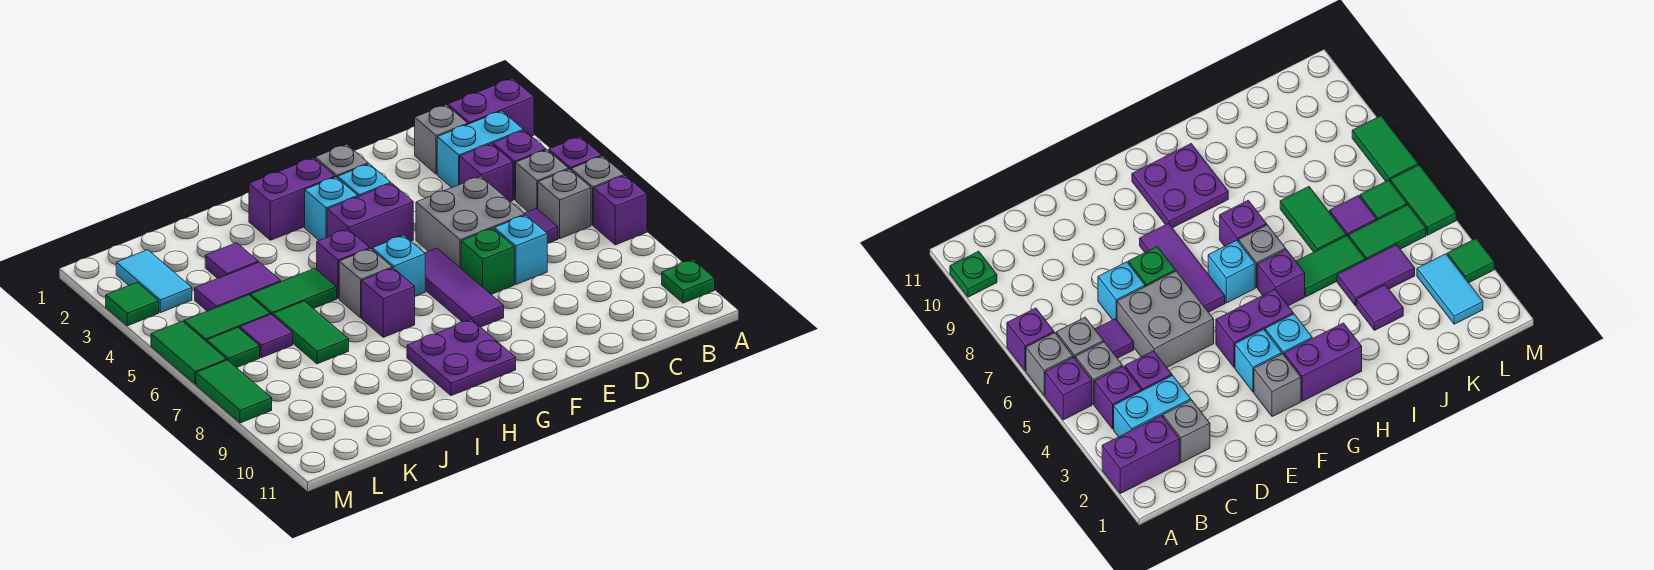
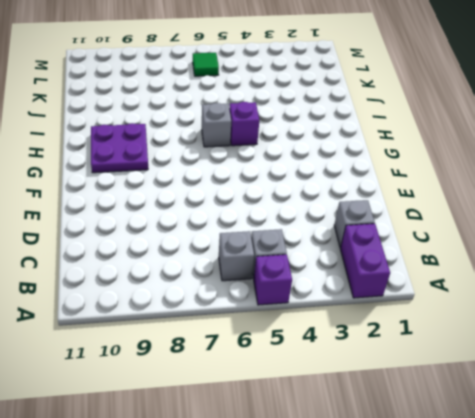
none -> grey 1x1 brick [571,156,624,225]
none -> purple 1x1 brick [594,175,647,245]
none -> green 1x1 plate [662,260,715,303]
none -> cyan 1x2 brick [437,111,523,188]

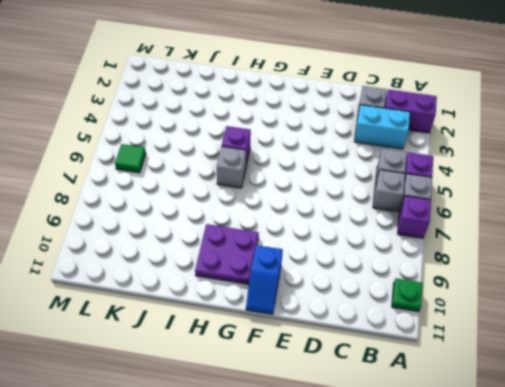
blue 1x2 slope [246,245,283,314] -> none
none -> purple 1x1 brick [493,130,546,200]
none -> purple 1x1 brick [460,144,513,202]
none -> purple 1x1 tile [524,208,558,244]
none -> grey 2x2 brick [416,176,525,268]

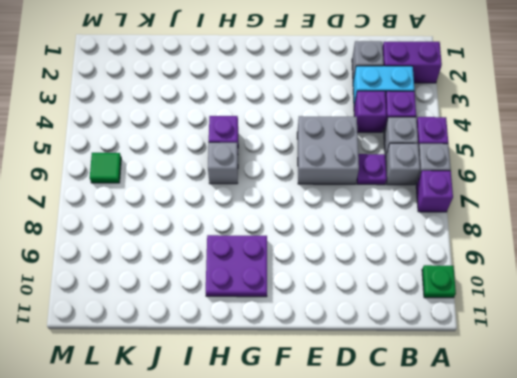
purple 1x1 plate [357,154,387,185] -> purple 1x1 tile [524,208,558,244]
none -> cyan 1x1 brick [494,215,547,284]
none -> green 1x1 brick [461,228,514,294]
none -> grey 1x1 brick [315,144,368,178]
none -> cyan 1x1 brick [338,164,391,197]

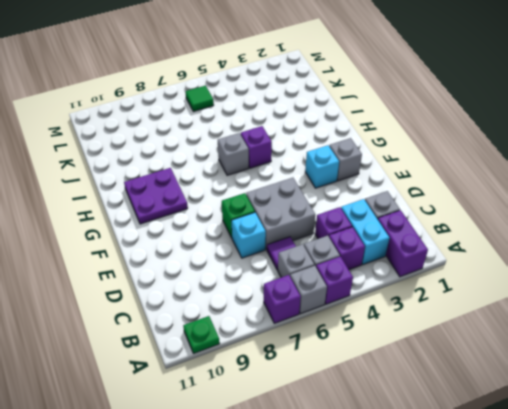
none -> purple 1x2 brick [327,183,413,249]
none -> purple 1x3 tile [425,248,504,327]
none -> purple 1x2 brick [249,158,335,240]
none -> cyan 1x1 brick [305,177,358,240]

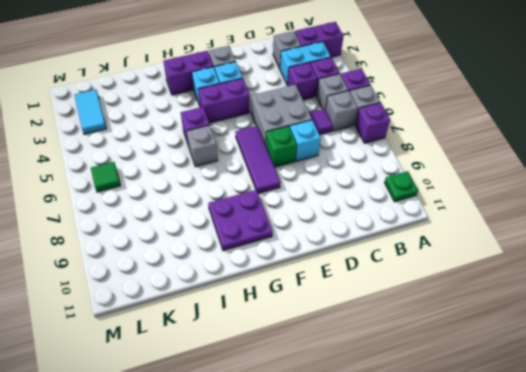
none -> cyan 1x1 brick [372,235,425,296]
none -> purple 1x1 brick [362,268,415,337]
none -> green 1x2 tile [250,268,337,315]
none -> purple 1x1 tile [205,243,258,278]

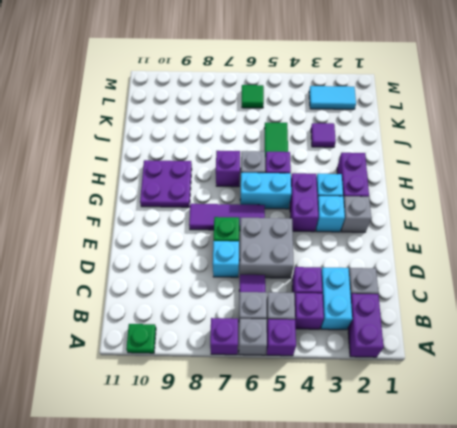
cyan 1x2 brick [240,172,291,209] -> cyan 1x1 brick [372,235,425,296]
none -> purple 1x2 tile [195,262,281,311]
none -> green 1x2 tile [273,301,349,364]
none -> green 1x2 tile [184,295,270,342]
none -> purple 1x1 tile [240,314,293,358]

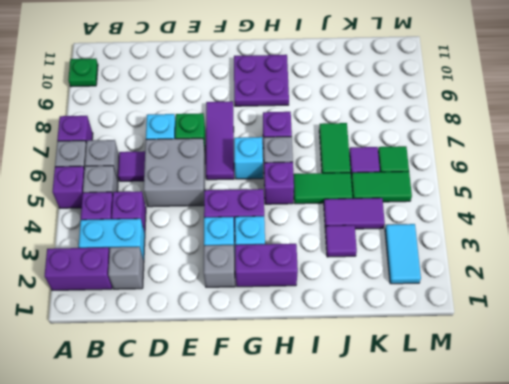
none -> green 1x1 tile [106,282,159,326]
none -> green 1x2 tile [151,321,227,384]
none -> green 1x2 tile [196,360,272,423]

